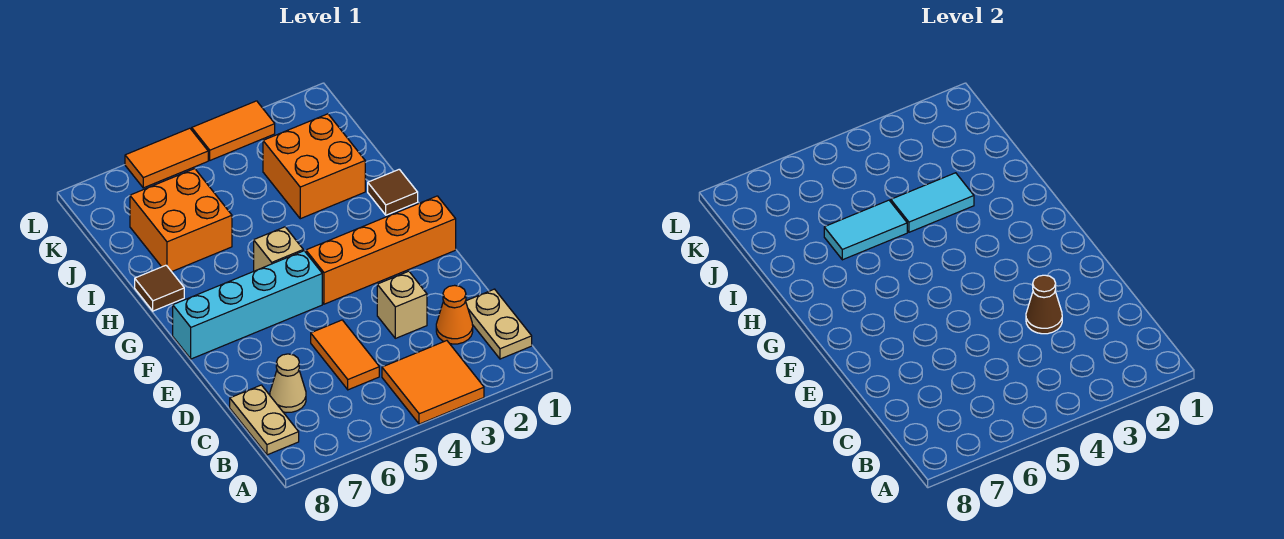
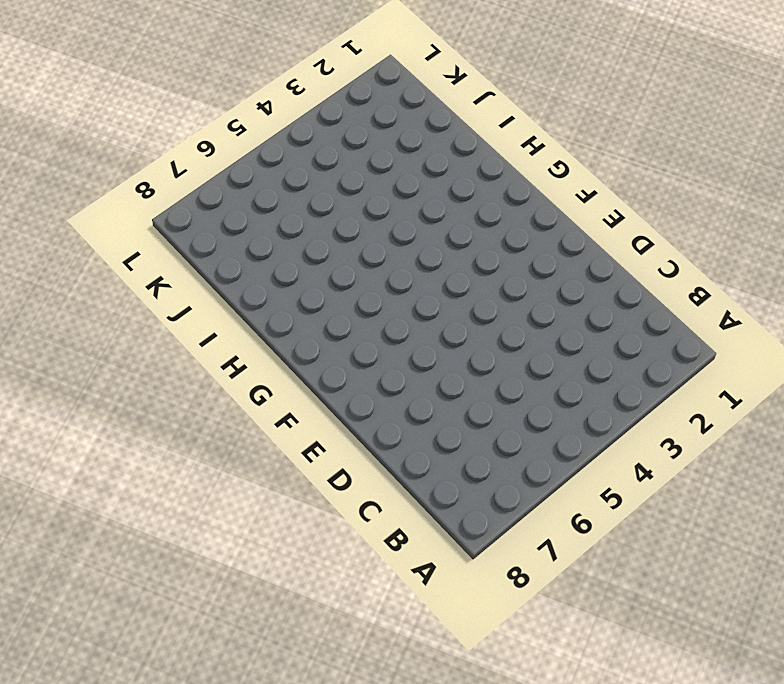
none -> orange 2x2 tile [382,341,484,424]
none -> tan 1x2 plate [466,289,532,359]
none -> tan 1x2 plate [230,385,299,455]

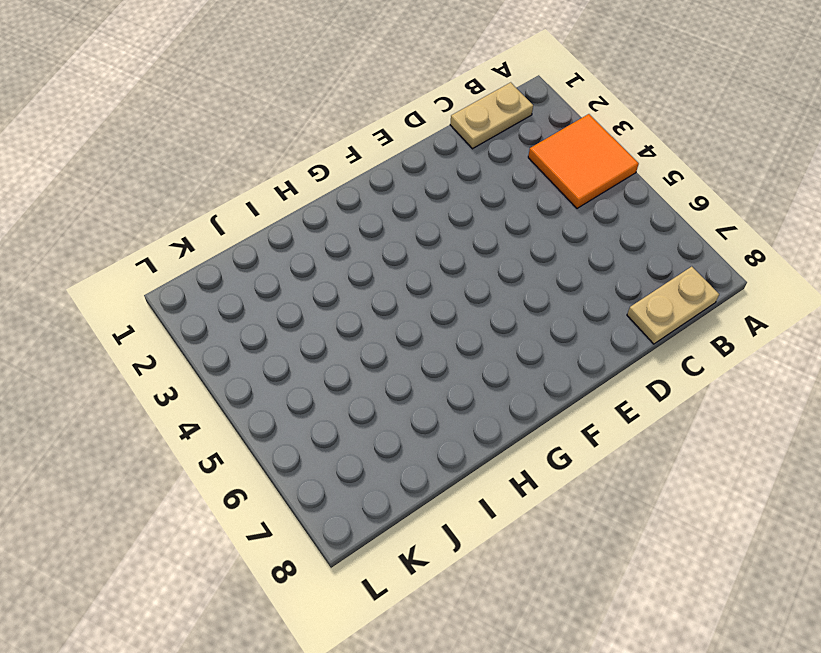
none -> orange 1x1 cone [436,285,473,344]
none -> orange 1x2 tile [311,320,379,390]
none -> tan 1x1 cone [270,354,306,413]

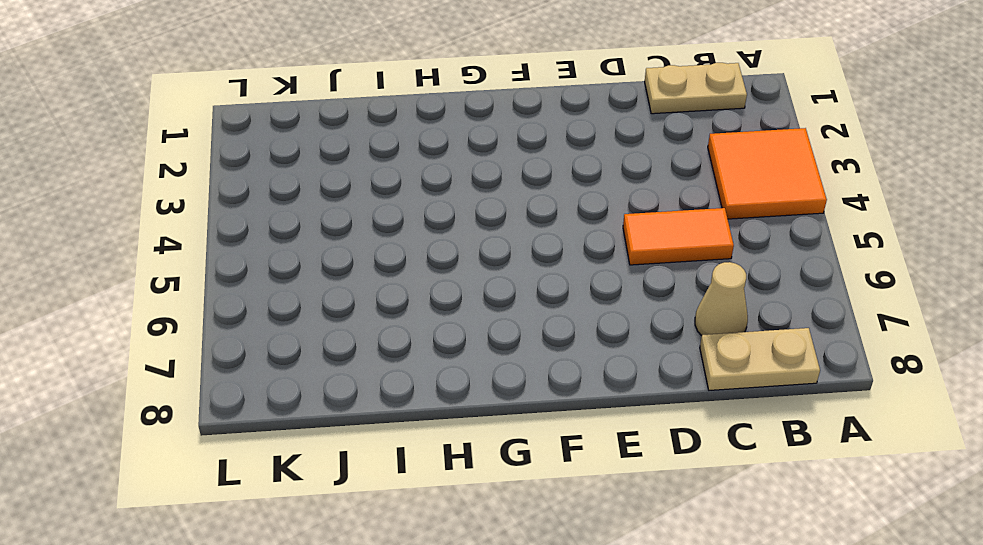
none -> orange 1x1 cone [436,285,473,344]
none -> tan 1x1 brick [377,271,427,338]
none -> orange 1x4 brick [306,196,456,304]

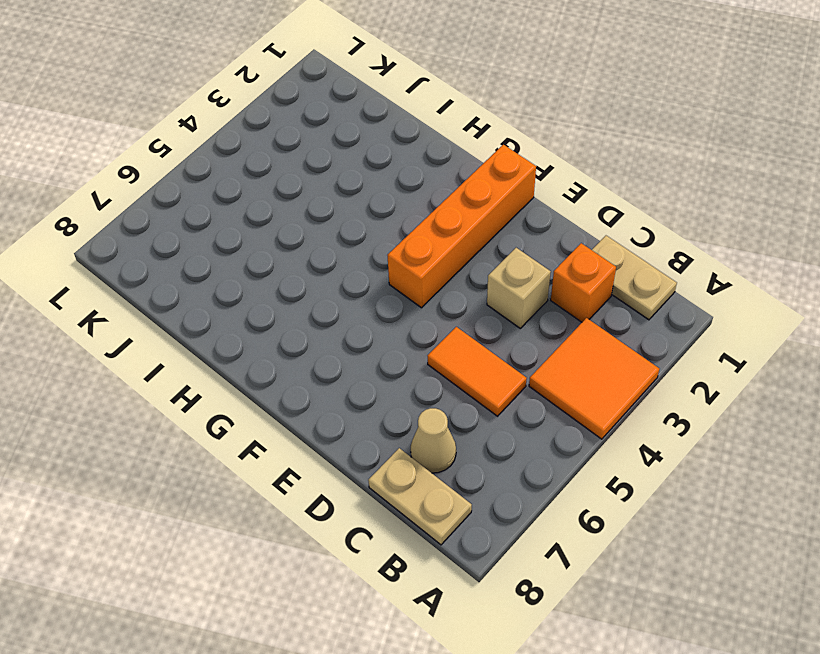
orange 1x1 brick [551,243,616,322] -> orange 1x1 cone [436,285,473,344]
none -> cyan 1x4 brick [173,251,322,359]
none -> tan 1x1 brick [254,227,303,271]
none -> brown 1x1 tile [368,169,418,215]

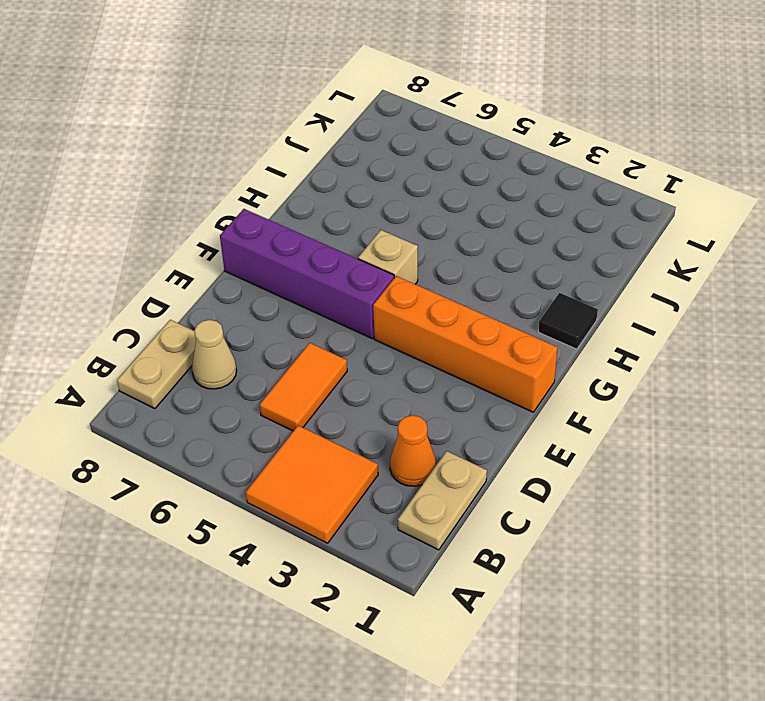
purple 1x4 brick [220,209,394,339] -> cyan 1x4 brick [173,251,322,359]
black 1x1 tile [538,293,598,349] -> brown 1x1 tile [368,169,418,215]
none -> tan 1x1 brick [377,271,427,338]
none -> brown 1x1 tile [135,265,184,311]
none -> orange 2x2 brick [263,114,365,219]

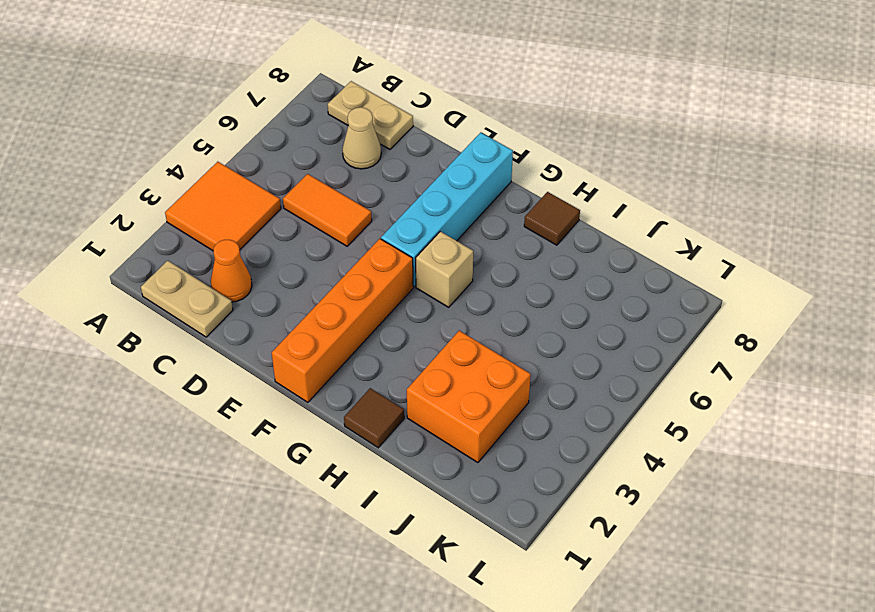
none -> tan 1x1 brick [377,271,427,338]
none -> orange 2x2 brick [130,169,232,272]
none -> orange 1x2 tile [192,101,275,160]

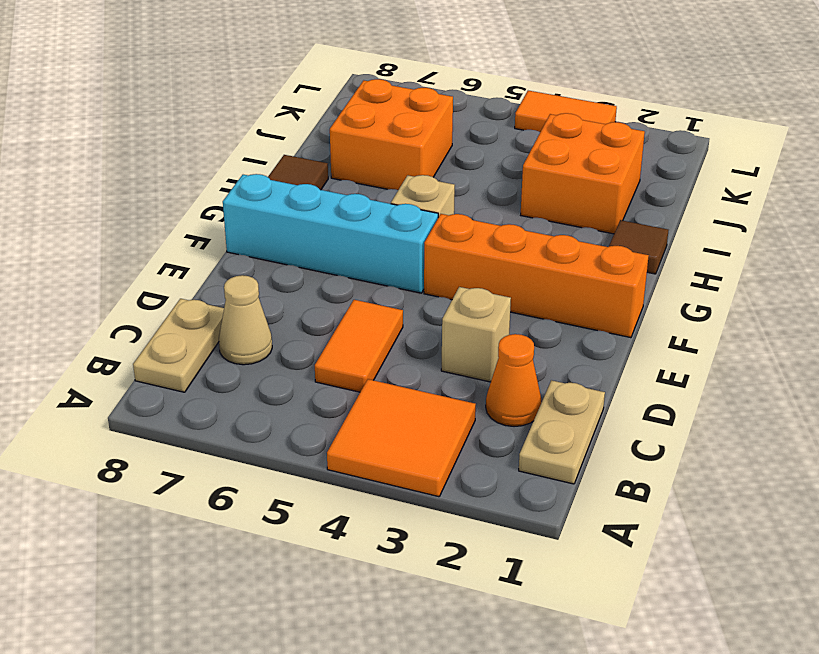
none -> orange 1x2 tile [125,128,208,188]
none -> brown 1x1 cone [1026,275,1062,334]
none -> cyan 1x2 tile [891,173,974,232]

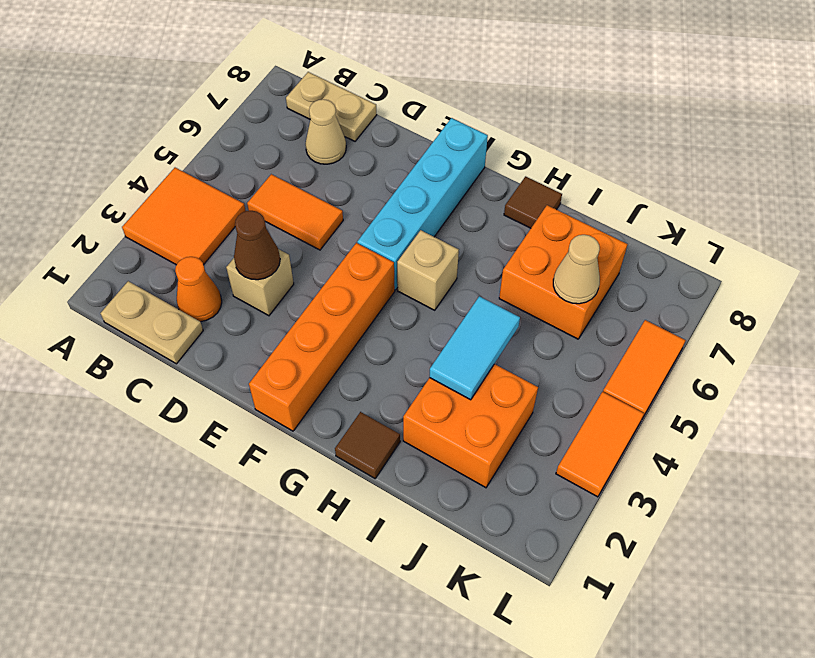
tan 1x1 cone [553,235,600,304] -> none
none -> cyan 1x2 tile [824,200,907,260]

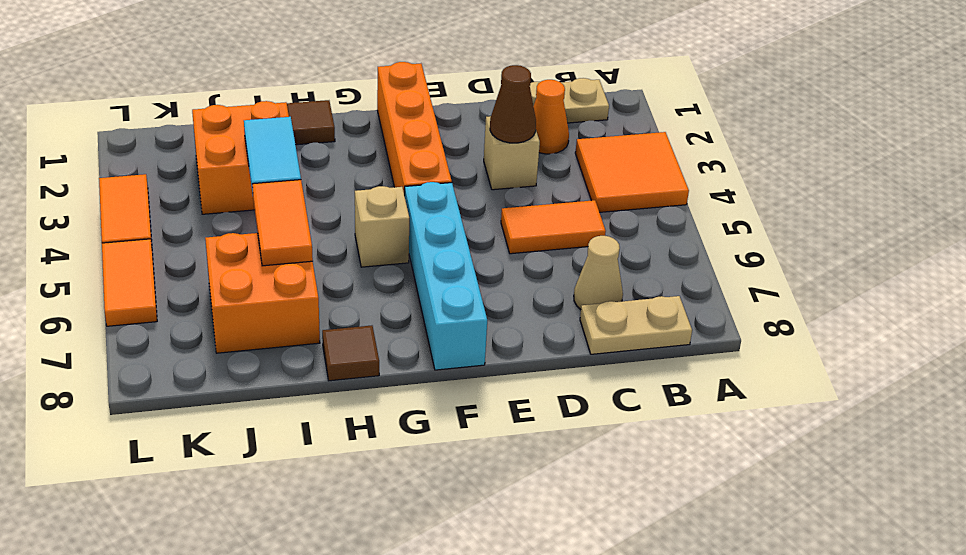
orange 1x2 tile [252,180,313,266] -> cyan 1x2 tile [824,200,907,260]

